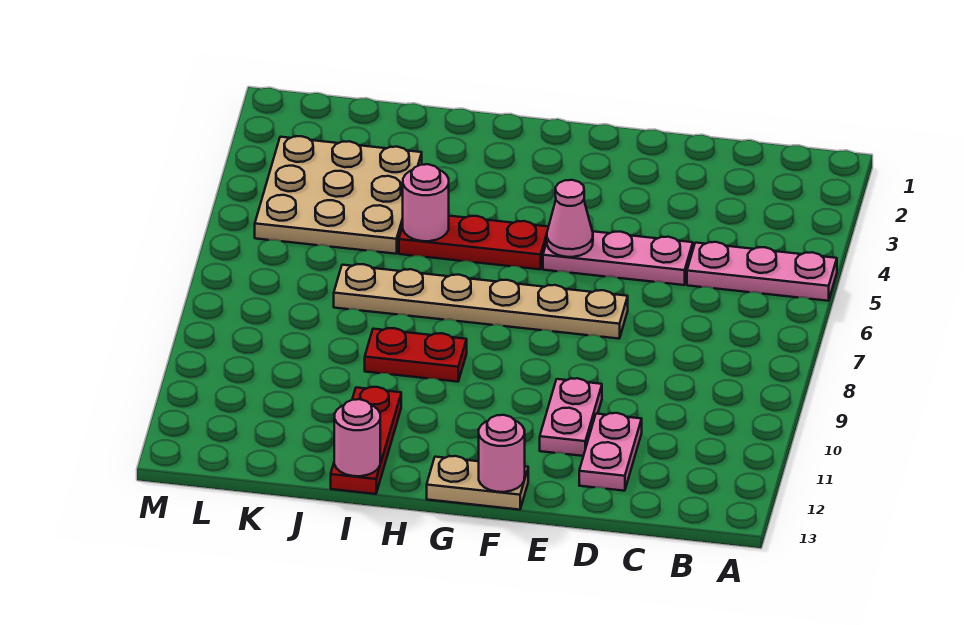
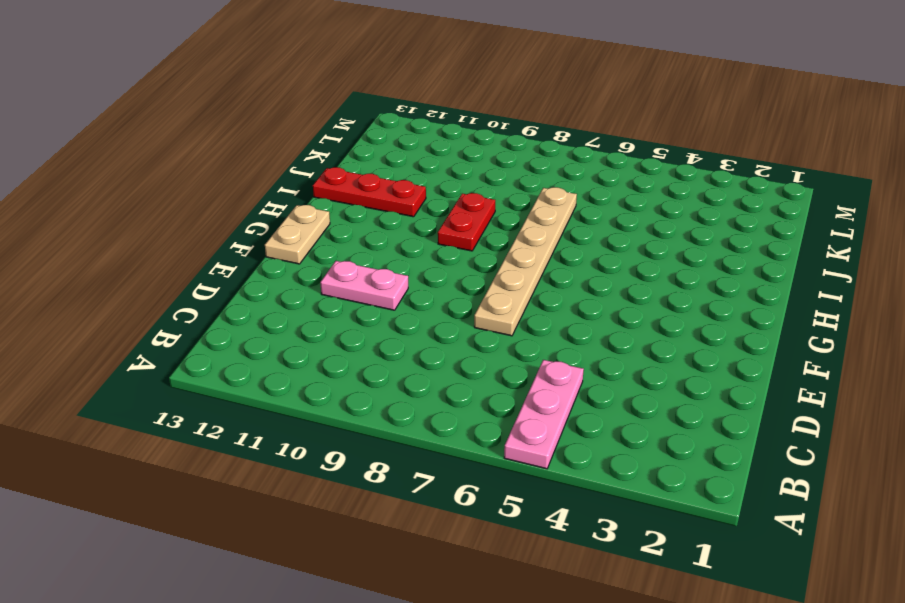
none -> pink 1x3 plate [543,231,693,285]
none -> pink 1x2 plate [579,413,642,491]
none -> red 1x3 plate [399,216,548,269]

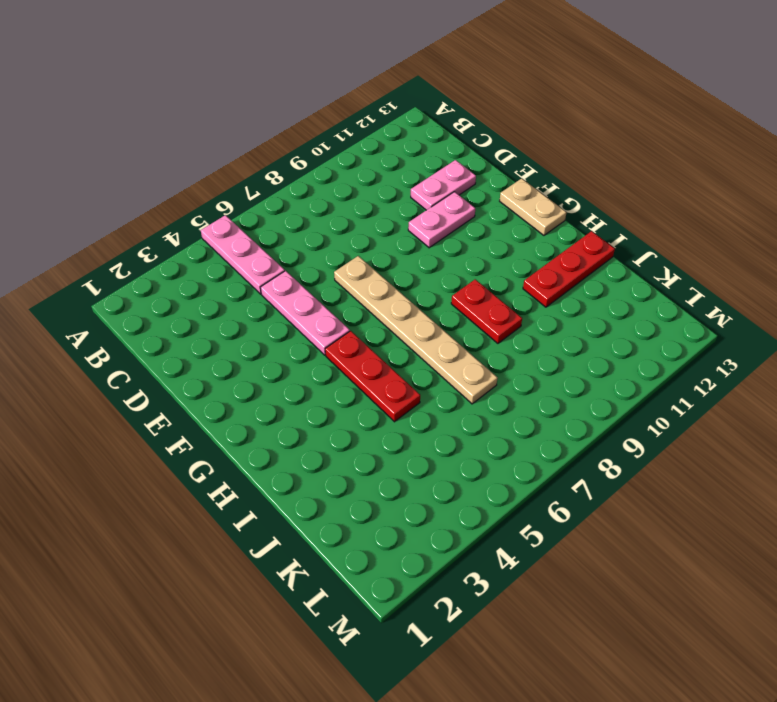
none -> tan 3x3 plate [255,136,422,254]
none -> pink 1x1 cone [547,180,593,257]
none -> pink 1x1 round brick [479,415,525,492]

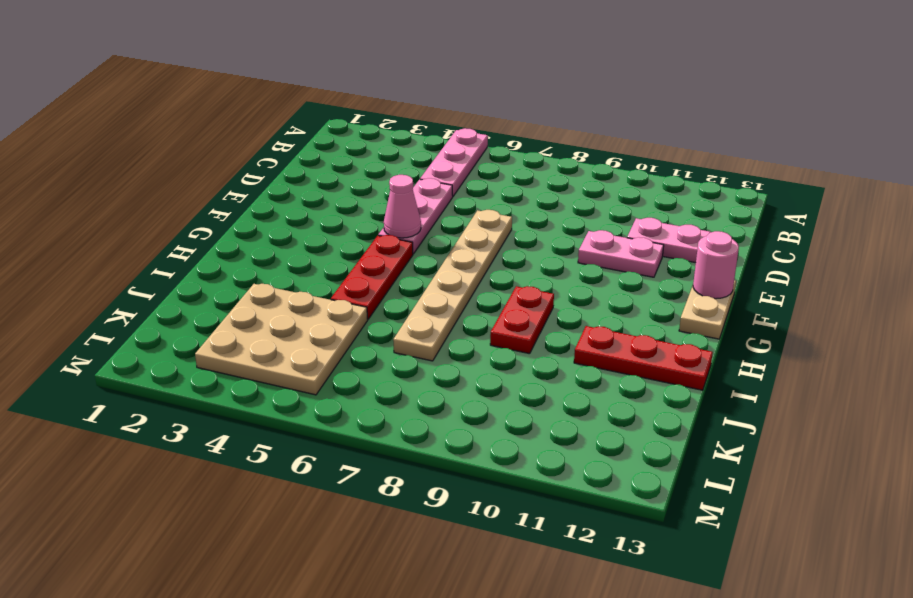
none -> pink 1x1 round brick [403,164,449,241]
none -> pink 1x1 round brick [334,399,380,476]

